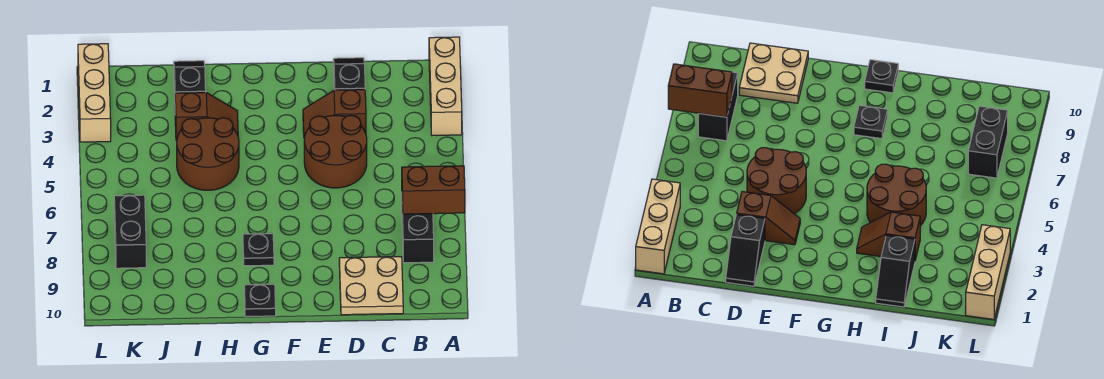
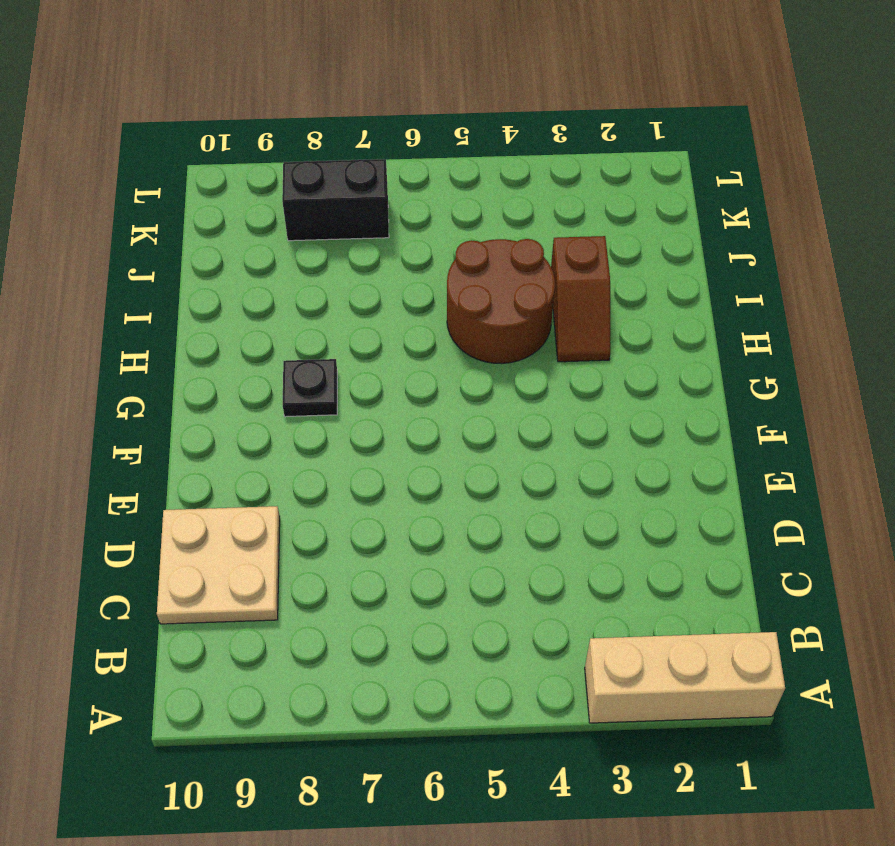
none -> black 1x2 brick [402,214,434,263]
none -> black 1x2 slope [333,58,365,90]
none -> brown 1x2 slope [303,90,366,138]

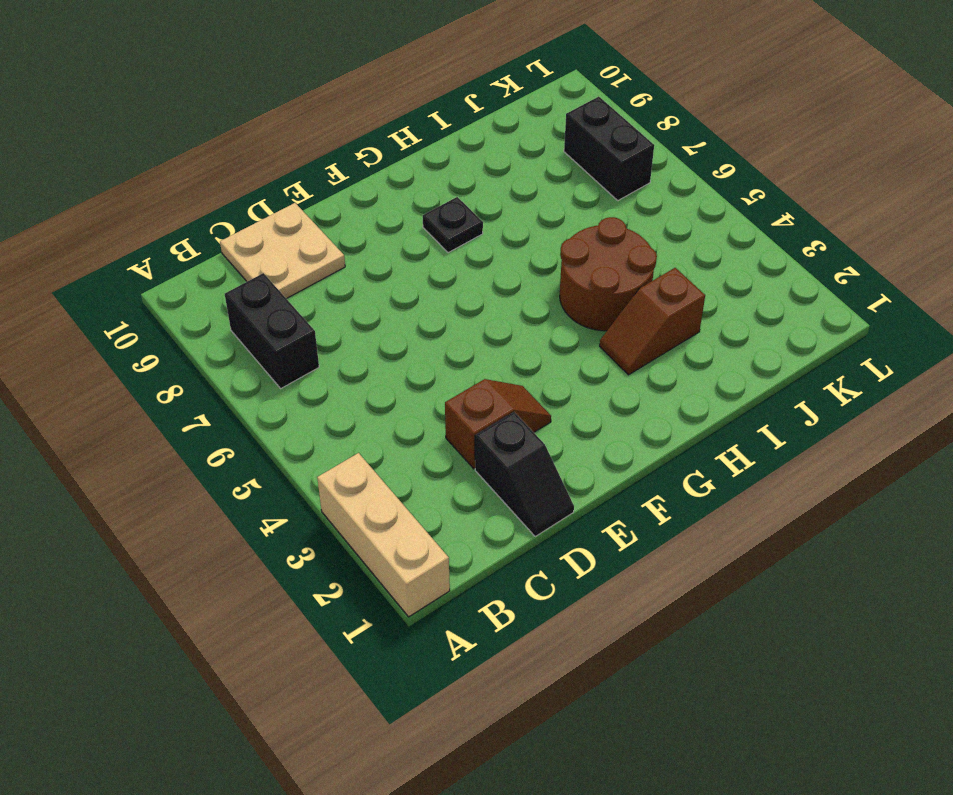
none -> brown 2x2 round brick [304,115,367,188]
none -> black 1x1 plate [244,284,276,317]
none -> black 1x2 slope [174,61,206,93]

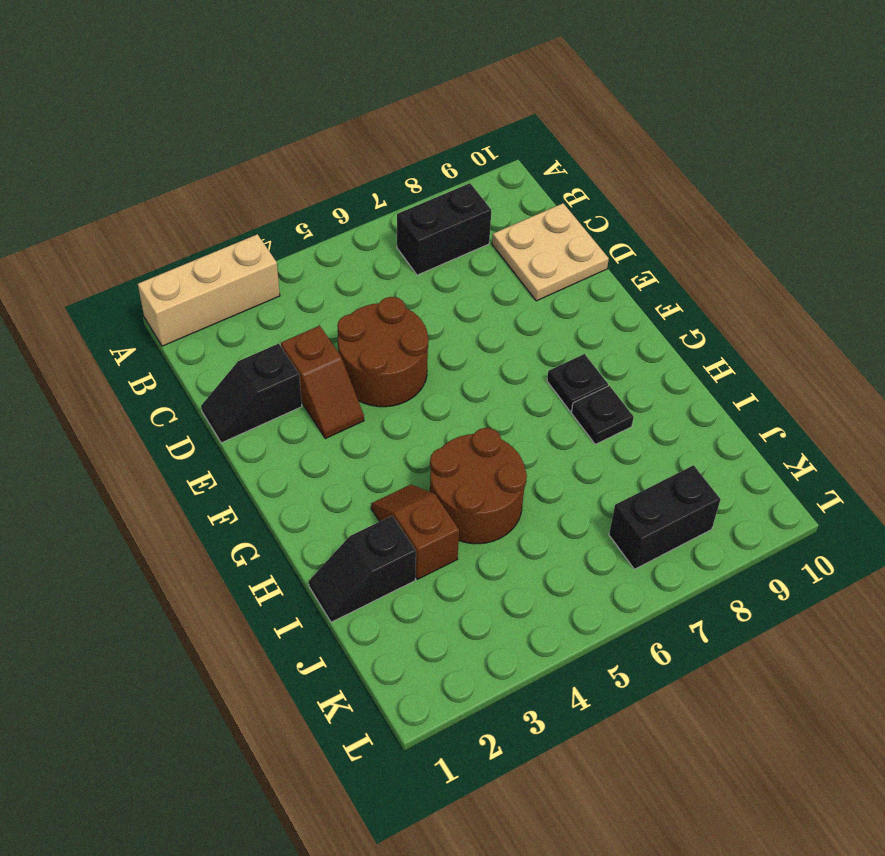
black 1x1 plate [572,386,634,444] -> black 1x1 plate moved to [244,284,276,317]
none -> tan 1x3 brick [78,44,111,142]
none -> brown 1x2 brick [402,166,465,214]

